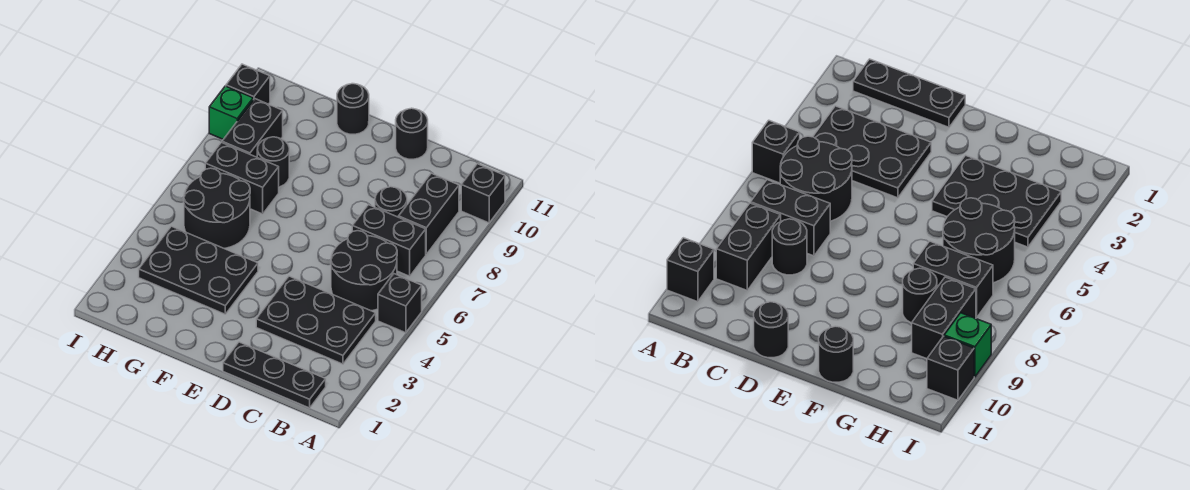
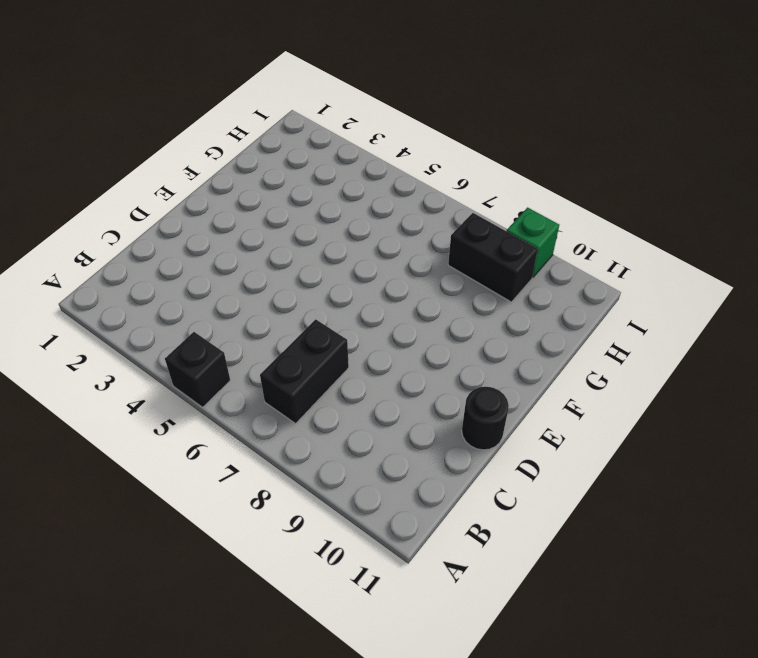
none -> black 1x1 brick [461,164,505,223]
none -> black 1x3 plate [223,342,326,408]
none -> black 2x3 plate [256,276,376,364]

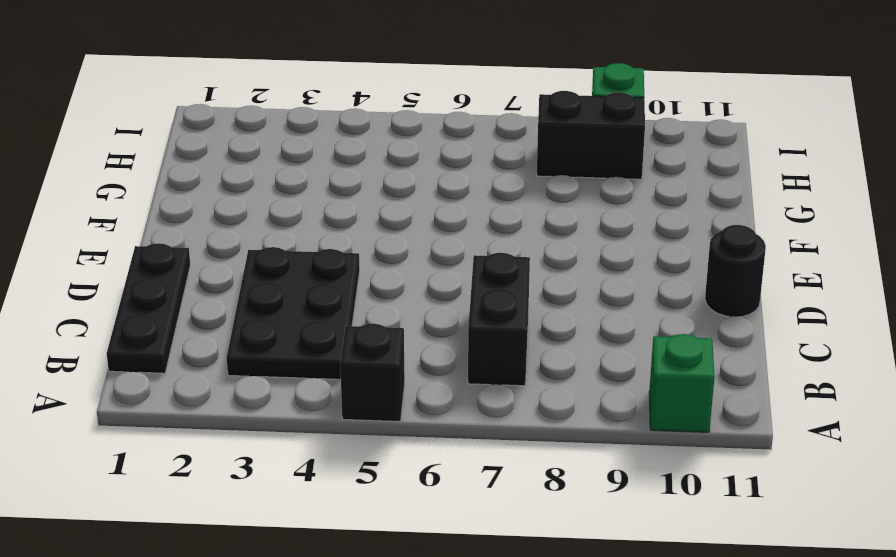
green 1x1 brick [649,334,715,432] -> black 1x1 brick [461,164,505,223]
none -> black 2x2 round brick [331,231,397,311]
none -> black 1x2 brick [398,173,459,254]
none -> black 1x1 round brick [375,187,407,217]

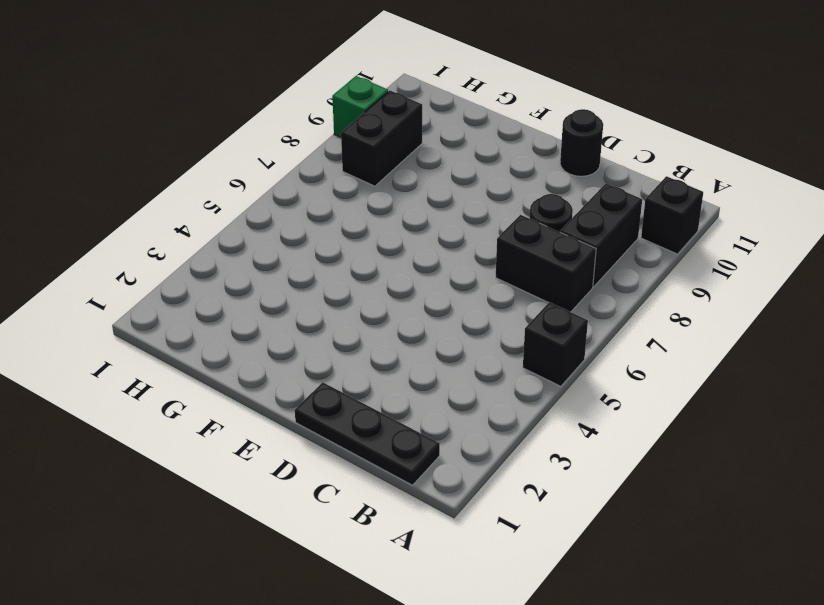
none -> black 2x3 plate [256,276,376,364]
none -> black 2x2 round brick [331,231,397,311]
none -> black 2x3 plate [139,226,258,314]

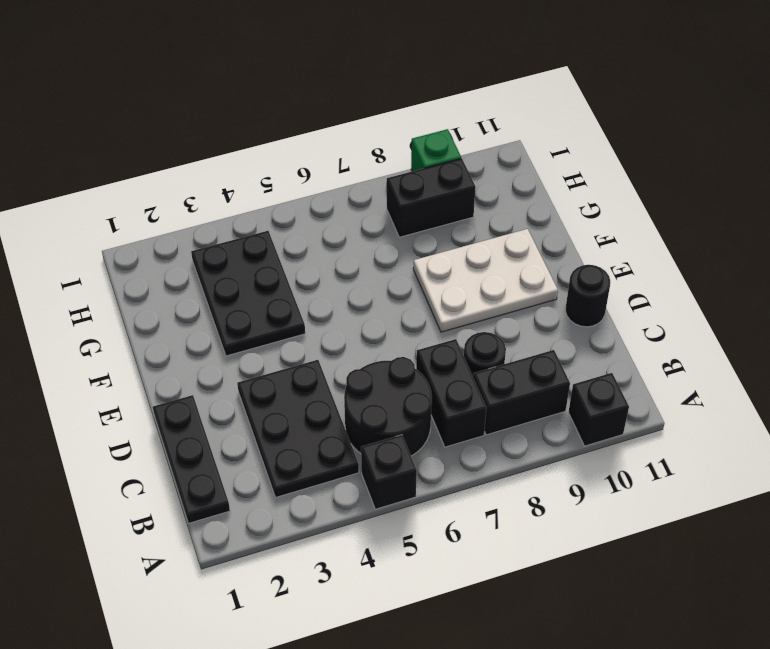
white 2x3 plate [413,229,558,332] -> none
none -> black 1x1 round brick [337,84,369,134]
none -> black 2x2 round brick [184,168,250,249]
none -> black 1x2 brick [205,142,279,214]

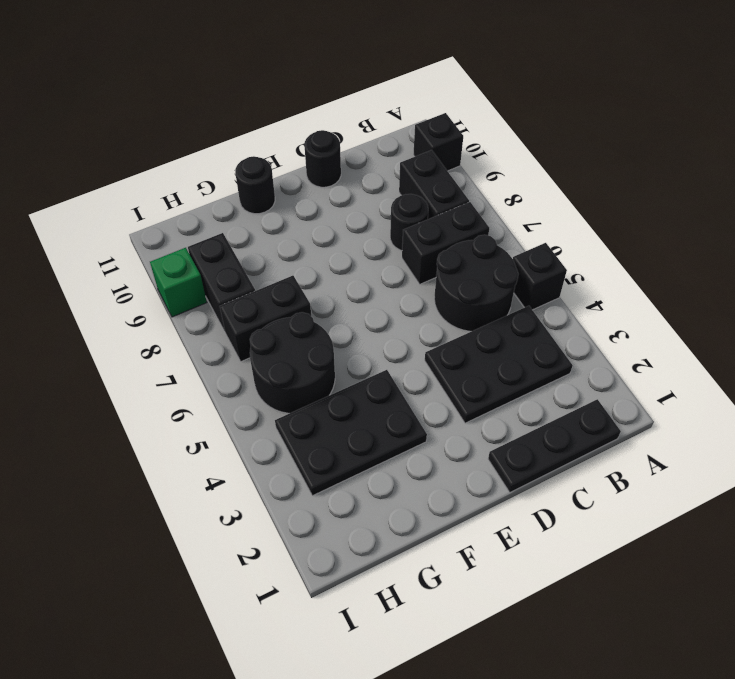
none -> black 1x1 round brick [257,137,289,187]
none -> black 1x1 brick [226,64,270,104]

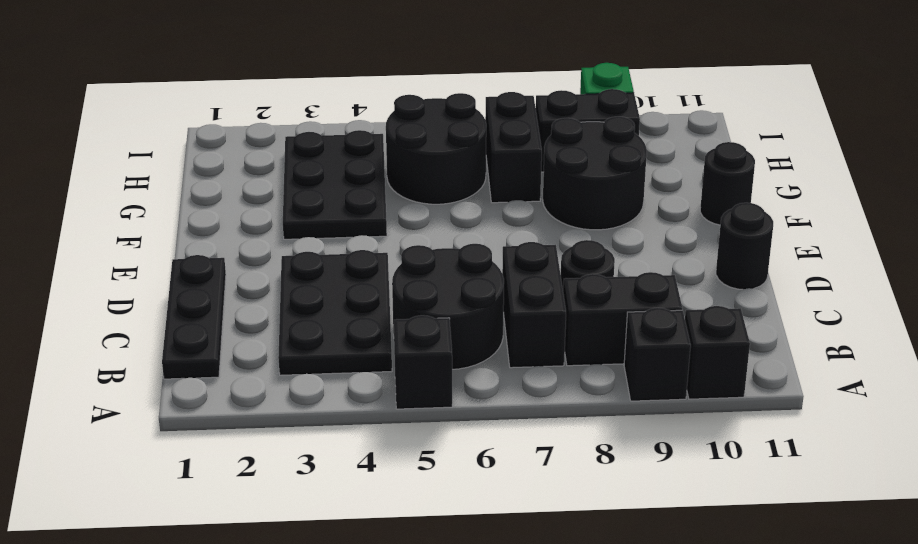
black 1x1 brick [624,308,691,401] -> black 1x1 brick moved to [226,64,270,104]
black 2x2 round brick [543,117,647,230] -> black 1x1 round brick [257,137,289,187]

